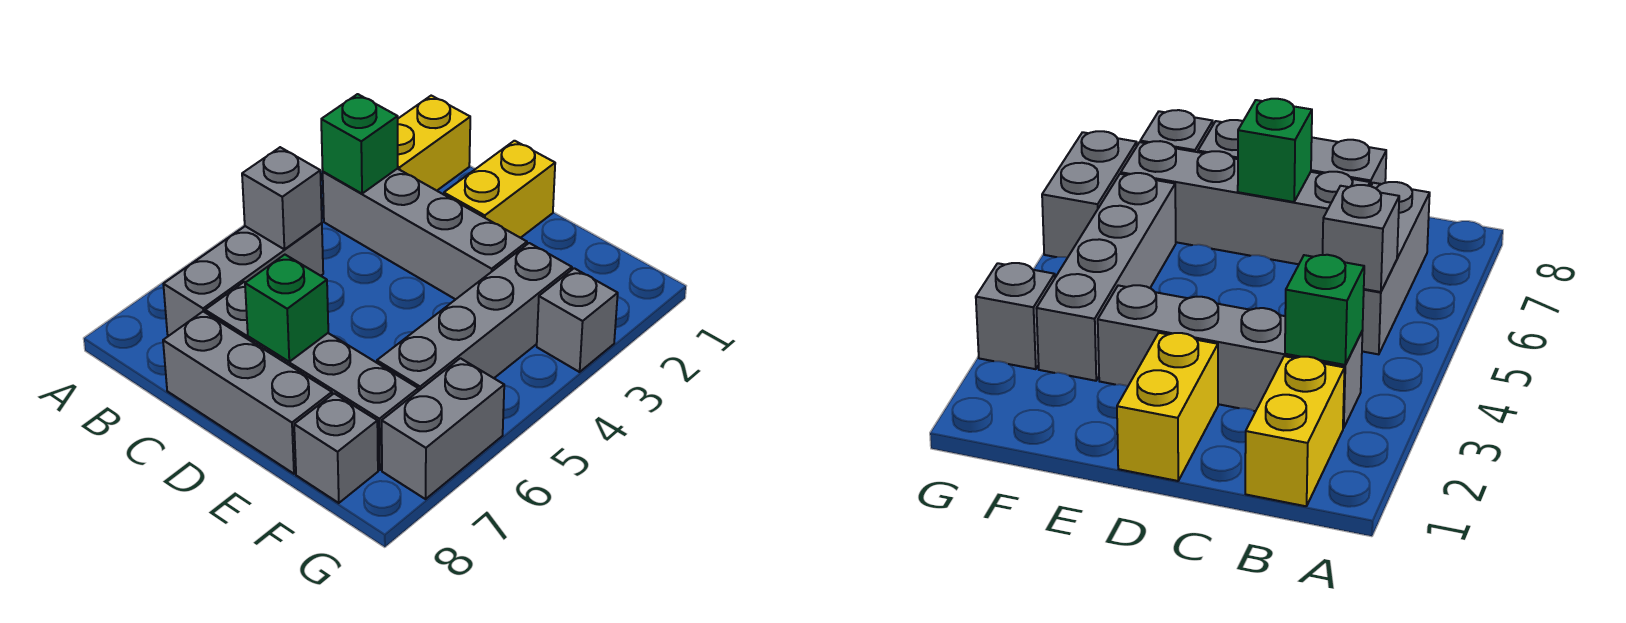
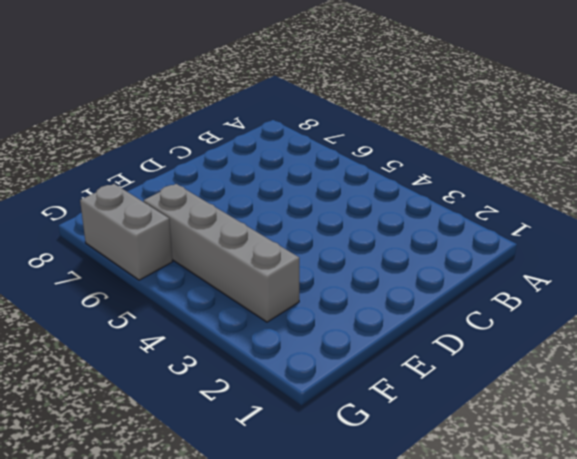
none -> yellow 1x2 brick [397,96,470,191]
none -> grey 1x4 brick [323,169,527,299]
none -> grey 1x3 brick [163,223,323,335]

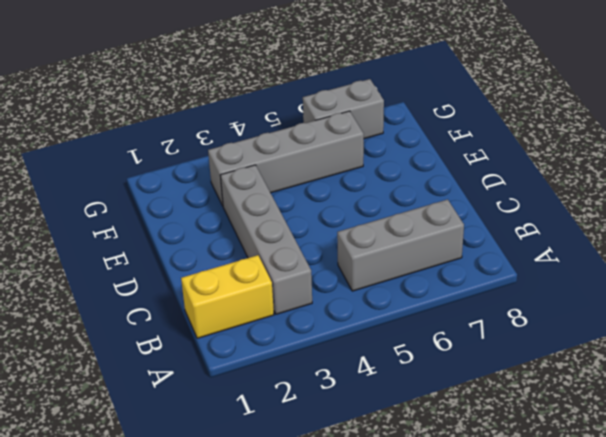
none -> grey 1x4 brick [205,282,418,470]
none -> grey 1x3 brick [163,311,332,474]
none -> yellow 1x2 brick [444,141,555,238]

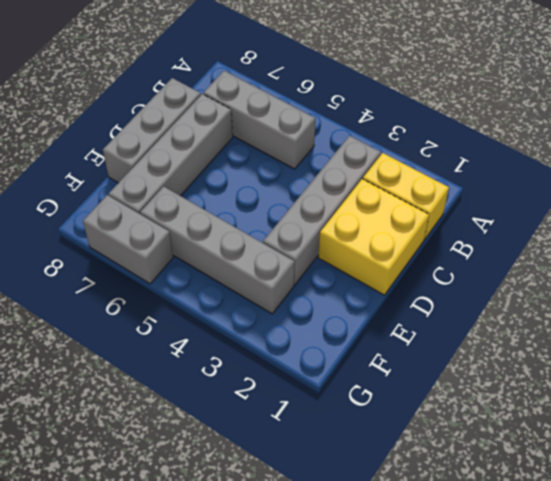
yellow 2x2 brick [318,179,429,295] -> yellow 1x2 brick [444,141,555,238]
none -> grey 1x1 brick [294,394,378,503]
none -> grey 1x1 brick [537,268,618,372]
none -> green 1x1 brick [321,94,398,194]

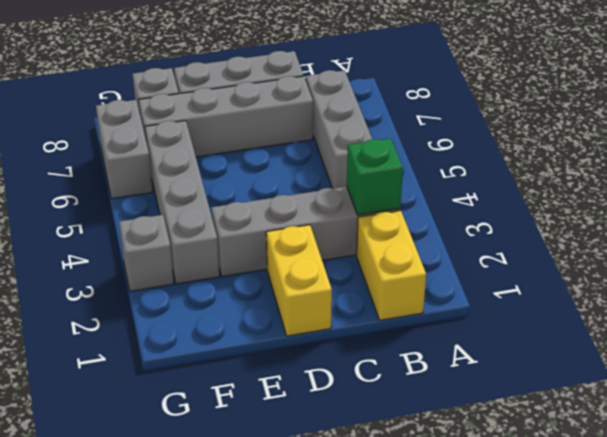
none -> grey 1x1 brick [242,147,322,249]
none -> green 1x1 brick [245,255,328,362]

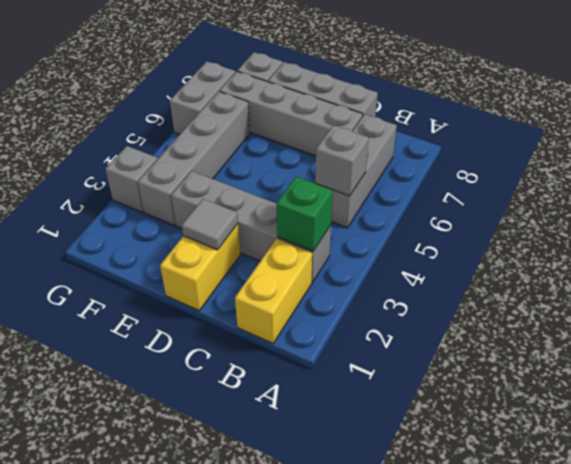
grey 1x1 tile [182,199,238,250] -> none
none -> green 1x1 brick [245,255,328,362]

